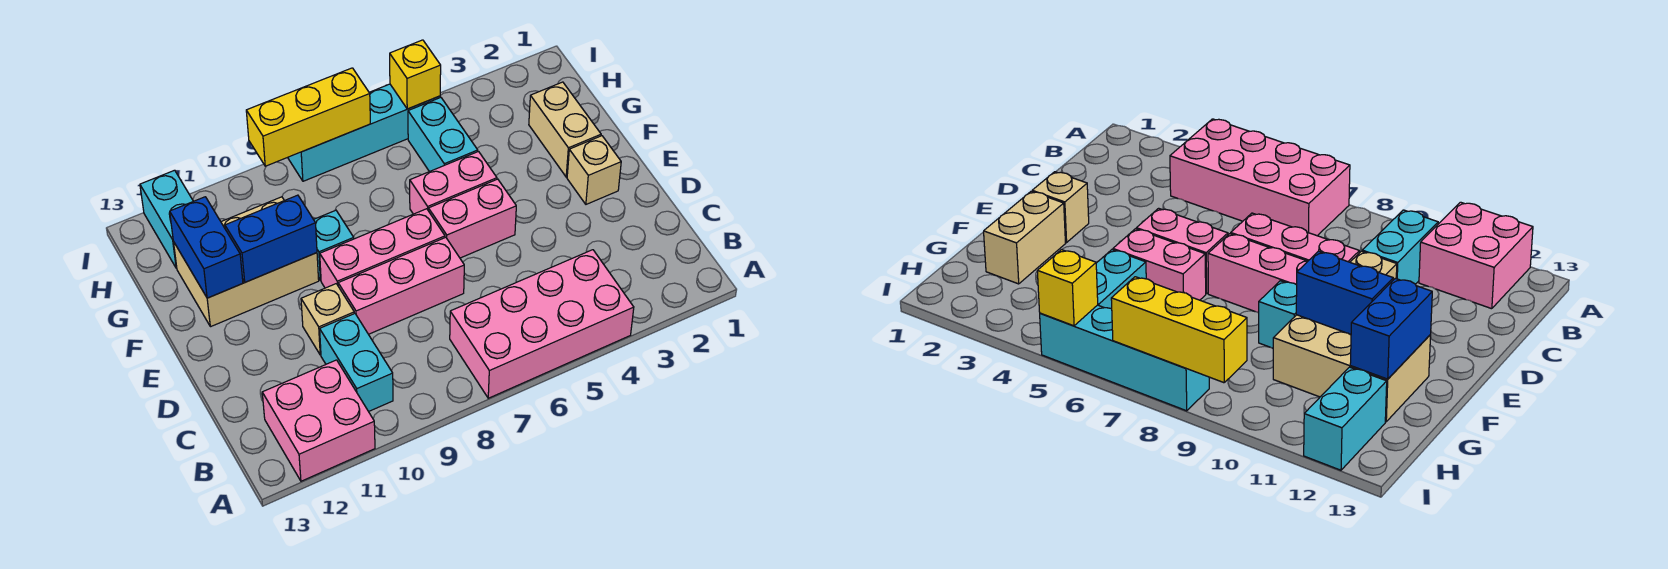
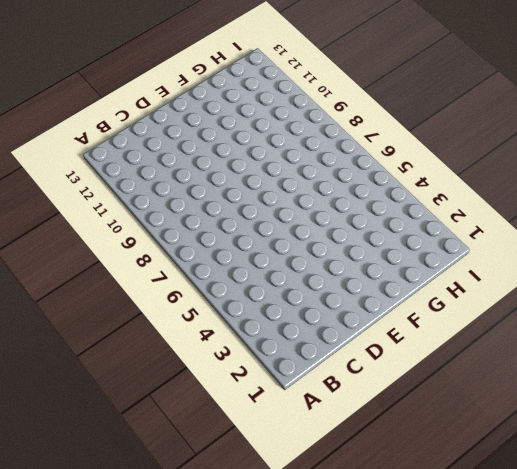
none -> pink 2x4 brick [450,250,634,398]
none -> pink 2x2 brick [262,360,375,481]
none -> cyan 1x2 brick [320,313,393,412]

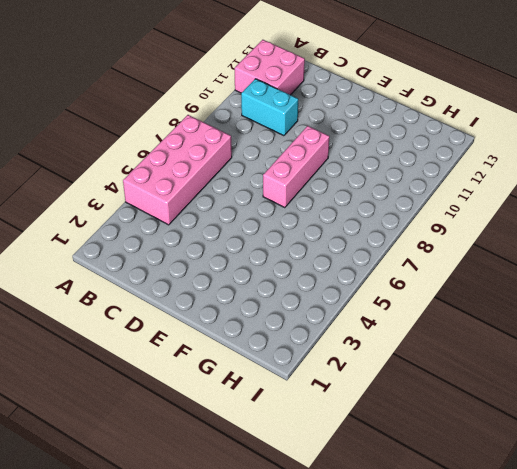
none -> pink 1x3 brick [338,237,464,334]
none -> tan 1x1 brick [301,284,354,355]
none -> tan 1x1 brick [567,136,621,204]

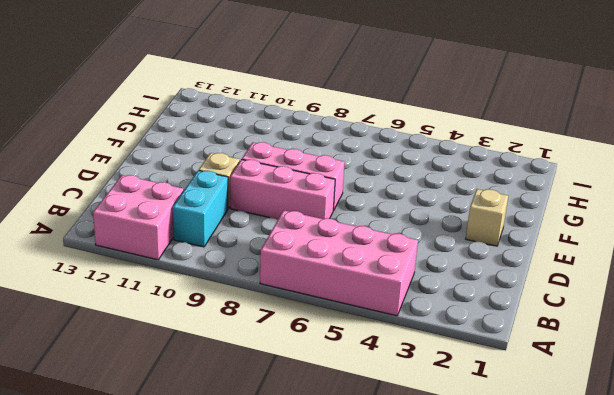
none -> pink 1x2 brick [429,179,516,258]
none -> tan 1x2 brick [529,82,601,177]
none -> pink 1x2 brick [410,152,497,214]

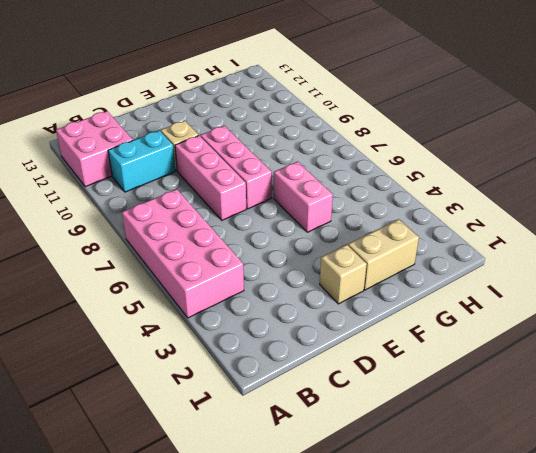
none -> pink 1x2 brick [429,179,516,258]
none -> cyan 1x1 brick [314,210,354,280]
none -> tan 2x3 brick [174,197,319,327]

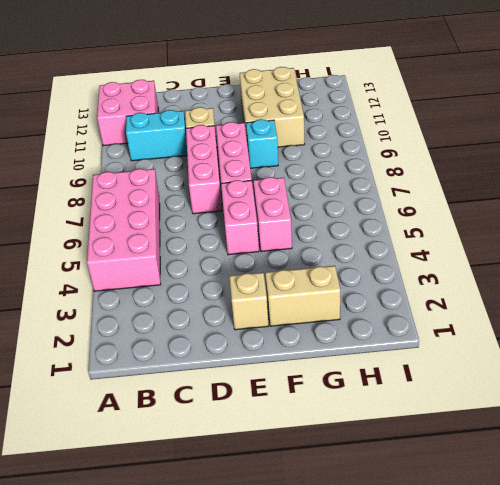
none -> cyan 1x2 brick [408,97,478,172]
none -> cyan 1x2 brick [140,170,193,268]
none -> cyan 1x4 brick [288,84,440,181]

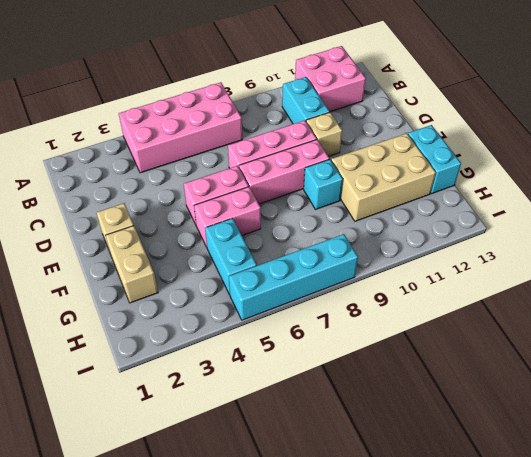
cyan 1x2 brick [408,125,461,194] -> cyan 1x2 brick moved to [140,170,193,268]
none -> blue 1x2 brick [225,195,317,282]
none -> blue 1x2 brick [170,197,243,298]
none -> yellow 1x1 brick [390,40,441,109]

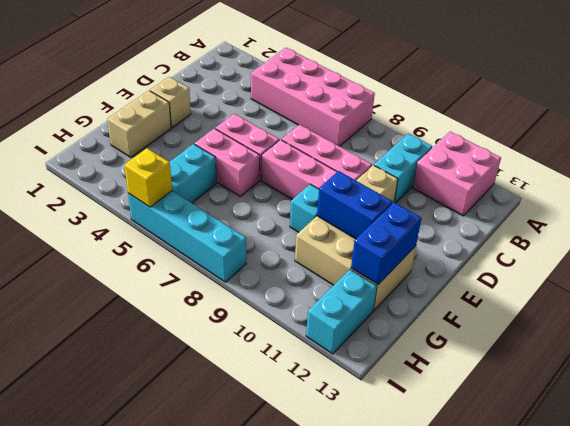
none -> yellow 1x3 brick [246,68,370,166]

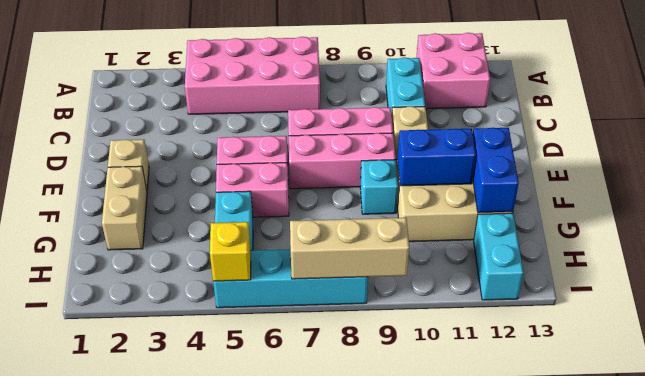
tan 1x3 brick [290,218,409,279] -> yellow 1x3 brick [246,68,370,166]

